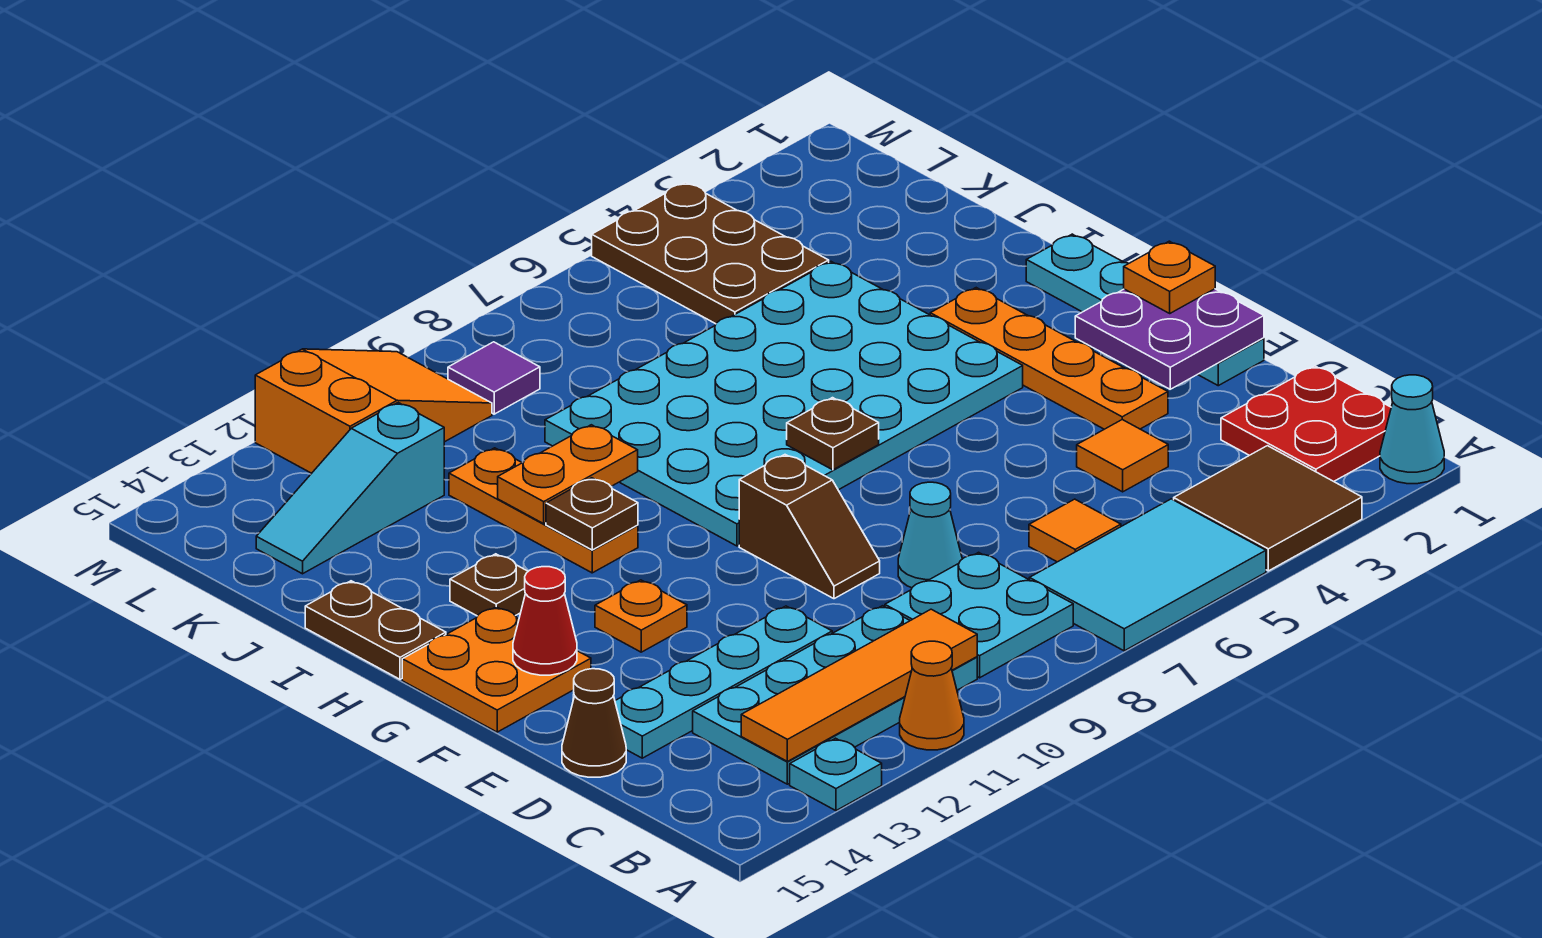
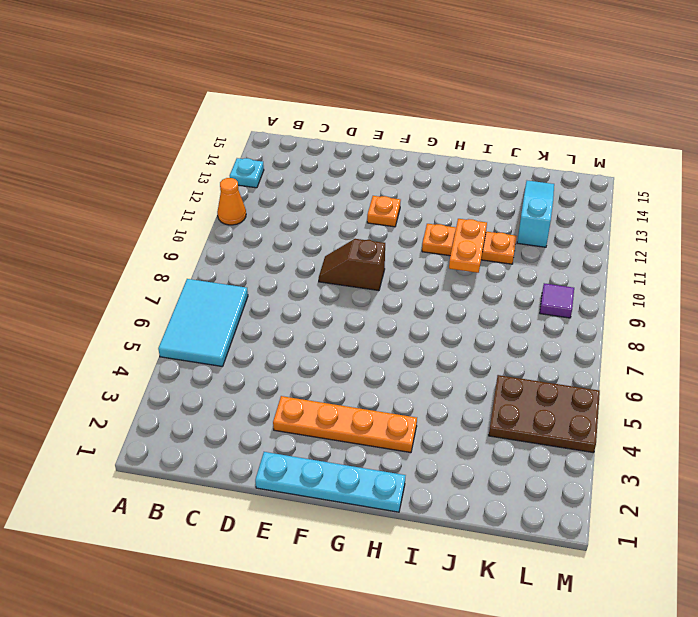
none -> cyan 1x1 cone [1380,375,1444,484]
none -> brown 2x2 tile [1174,446,1362,571]
none -> red 2x2 plate [1221,366,1391,481]
none -> cyan 2x2 plate [885,552,1073,678]

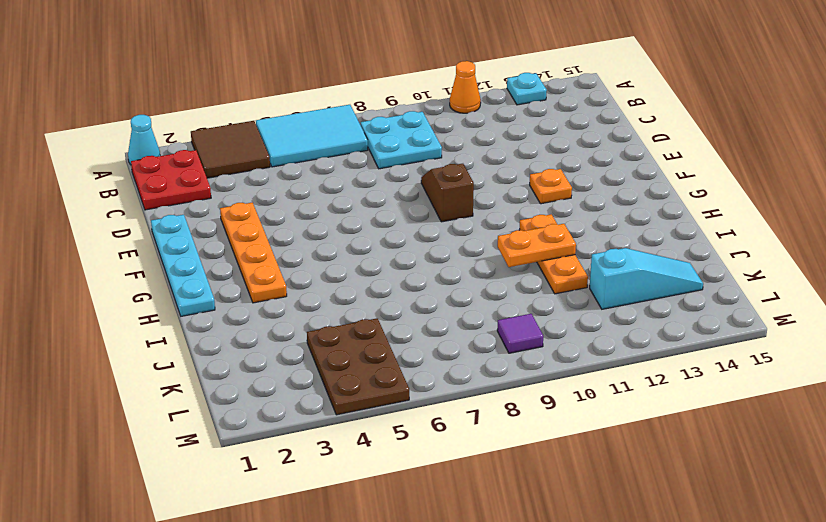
none -> cyan 2x4 plate [693,606,977,784]
none -> orange 1x1 tile [1029,499,1121,562]
none -> orange 1x1 tile [1077,420,1168,492]
none -> cyan 1x1 cone [898,482,962,588]

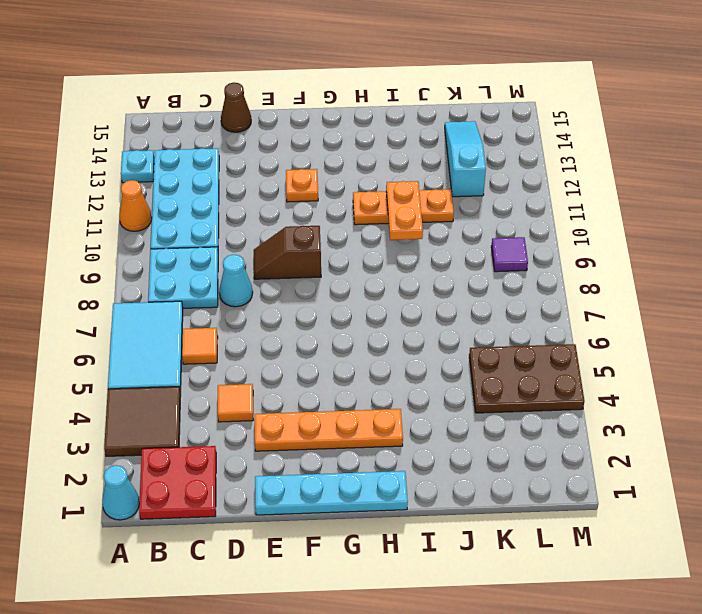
none -> cyan 1x4 plate [615,606,832,758]
none -> orange 2x2 plate [402,607,591,732]
none -> cyan 4x6 plate [545,262,1023,546]
none -> brown 1x1 plate [450,554,528,616]

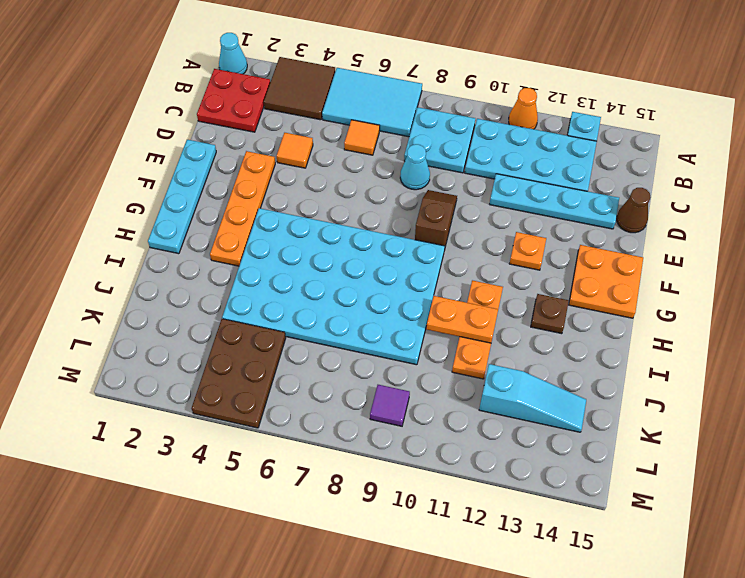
none -> brown 1x2 plate [305,581,446,679]
none -> orange 2x3 slope [255,349,492,473]
none -> orange 1x4 tile [741,609,977,761]
none -> purple 2x2 plate [1075,289,1264,389]

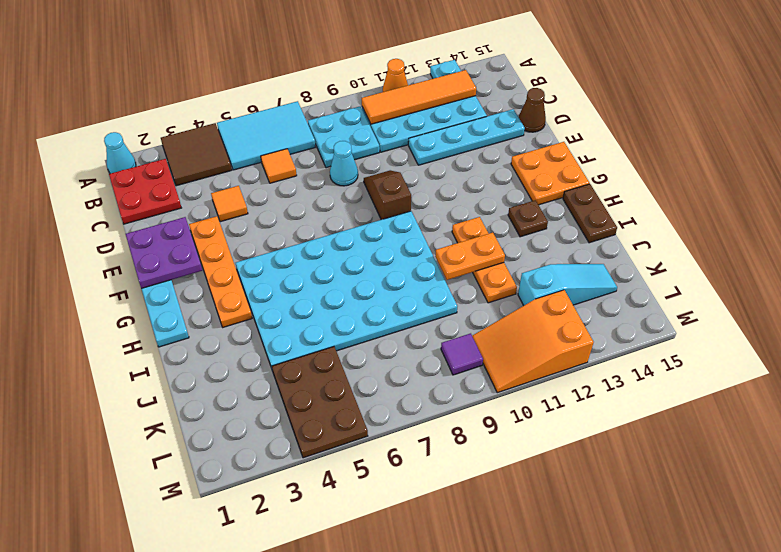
none -> orange 1x1 plate [595,580,687,652]
none -> red 1x1 cone [513,567,577,675]
none -> brown 1x1 plate [787,398,879,470]
none -> brown 1x1 plate [546,478,638,550]

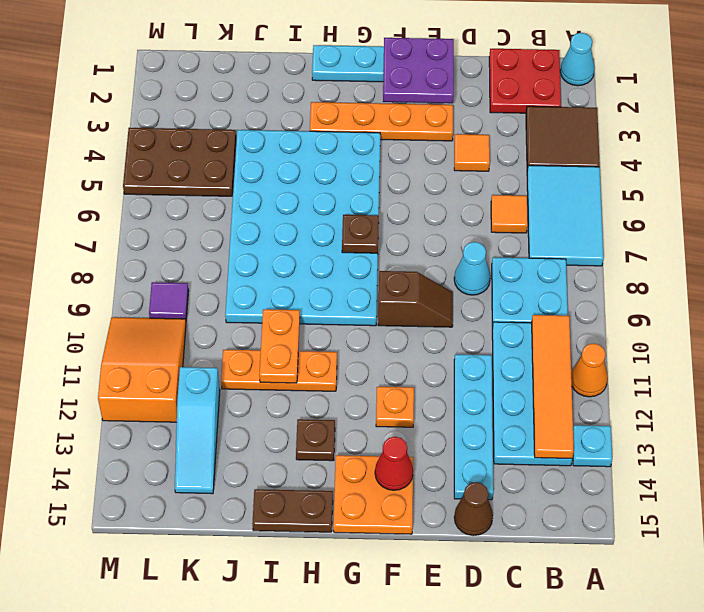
none -> brown 1x1 plate [546,478,638,550]
none -> orange 1x1 plate [1124,241,1215,313]

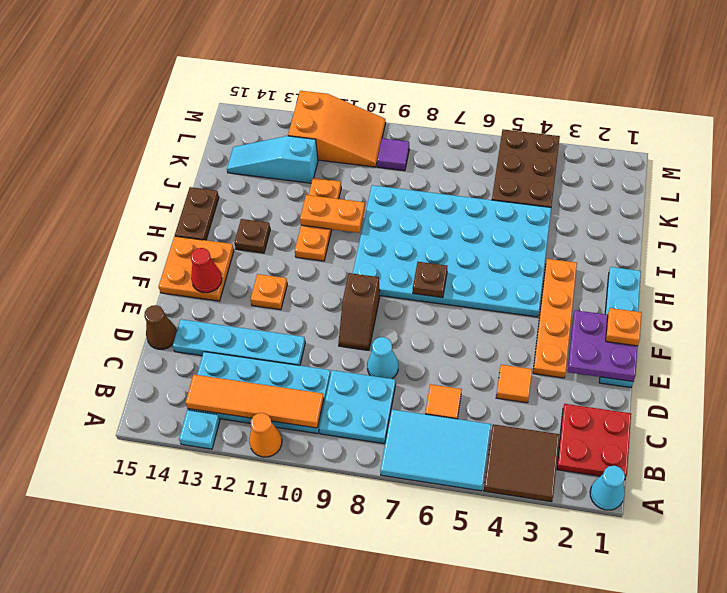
none -> brown 1x1 plate [546,478,638,550]

